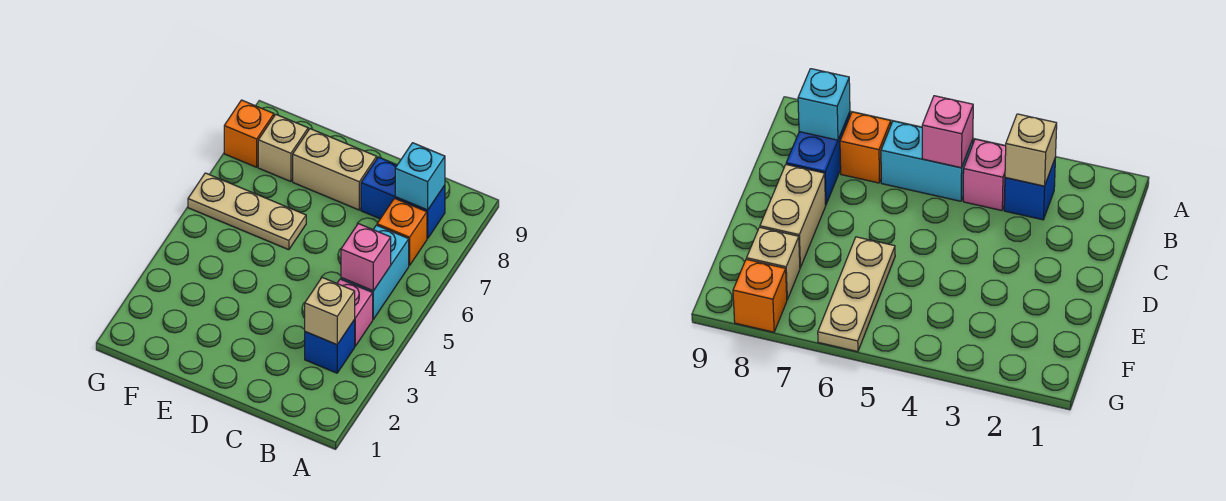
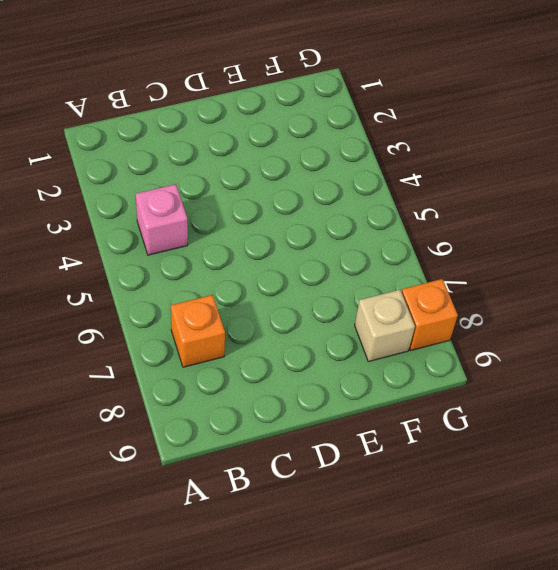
none -> blue 1x1 brick [305,320,355,373]
none -> cyan 1x2 brick [341,225,409,319]
none -> blue 1x2 brick [361,157,445,239]

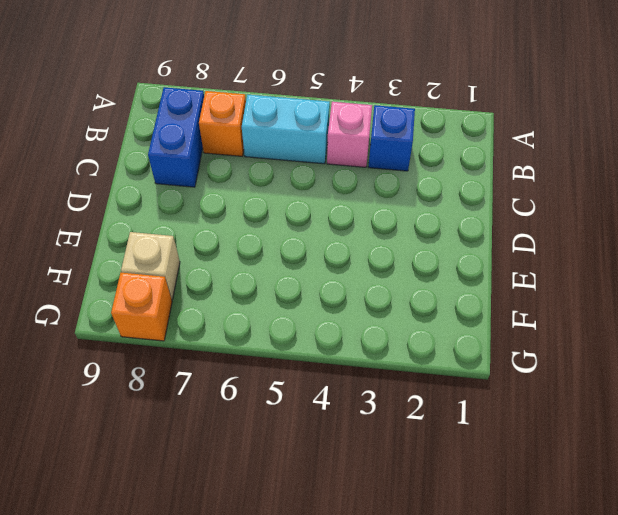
none -> tan 1x2 brick [293,129,377,210]
none -> tan 1x3 plate [188,173,306,250]
none -> tan 1x1 brick [305,278,355,345]

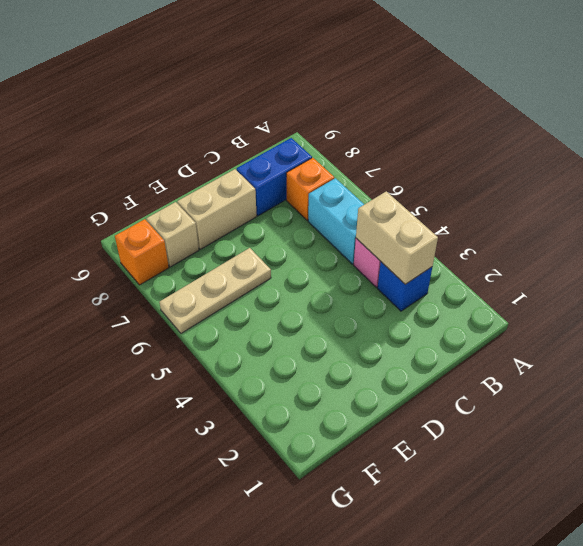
tan 1x2 brick [356,191,438,284] -> tan 1x1 brick [305,278,355,345]
none -> pink 1x1 brick [341,224,391,291]
none -> cyan 1x1 brick [395,143,445,210]

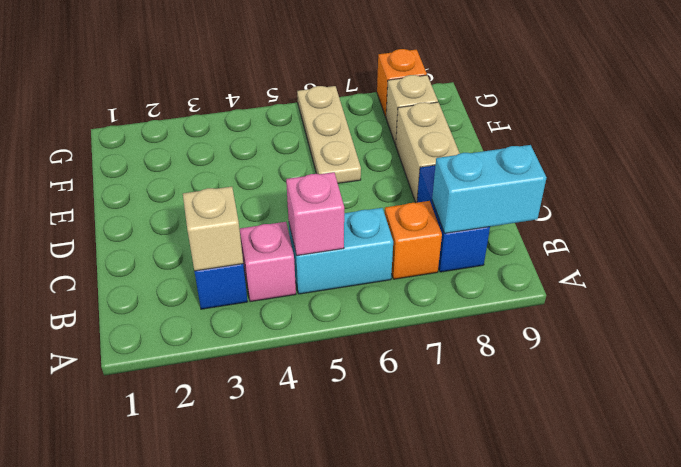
cyan 1x2 brick [432,145,546,233] -> cyan 1x1 brick [395,143,445,210]

